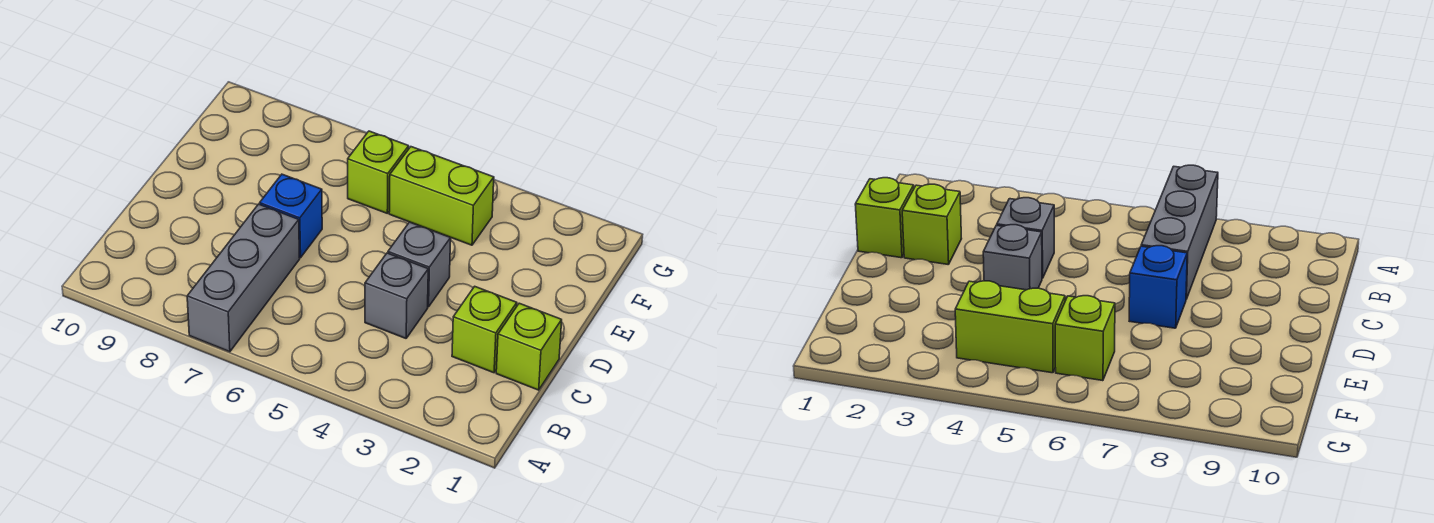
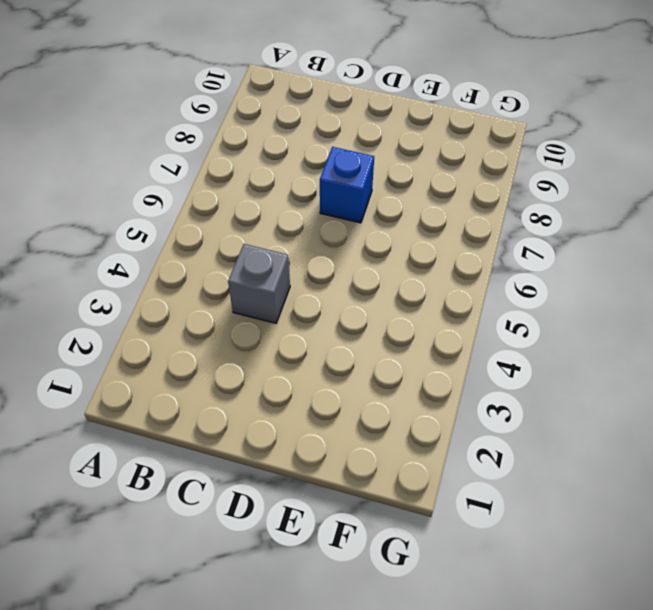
none -> grey 1x3 brick [187,204,300,352]
none -> lime 1x1 brick [496,303,562,390]

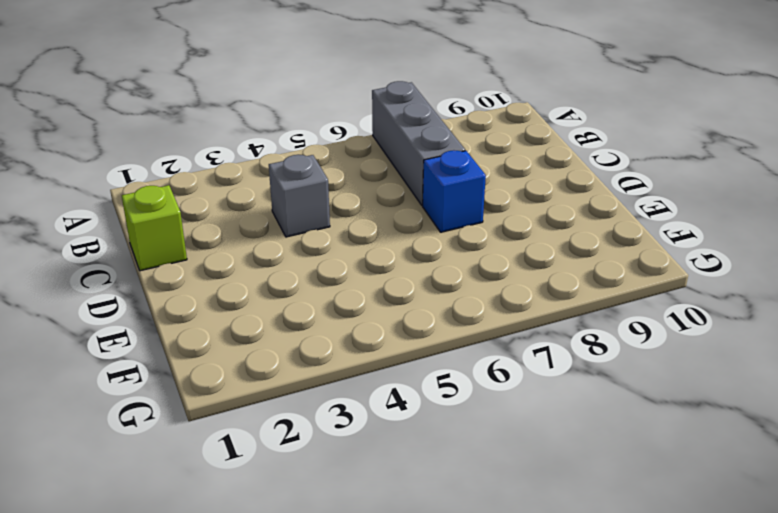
none -> lime 1x1 brick [452,286,517,373]
none -> grey 1x1 brick [388,222,451,307]

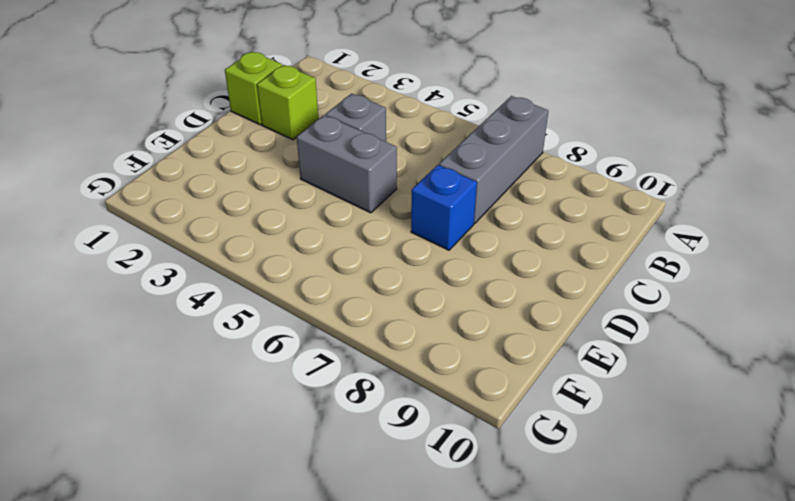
grey 1x2 brick [297,115,397,213] -> grey 1x1 brick [388,222,451,307]
none -> lime 1x2 brick [389,147,494,245]
none -> lime 1x1 brick [348,131,409,213]

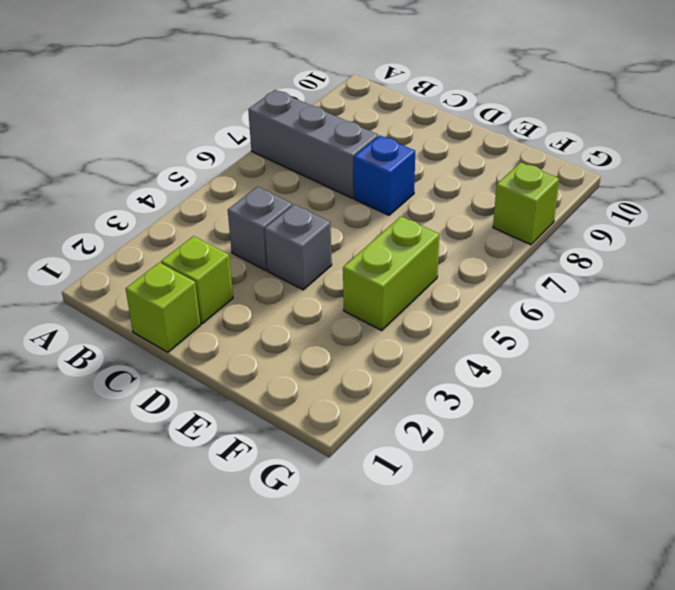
lime 1x1 brick [493,162,559,245] -> lime 1x1 brick moved to [348,131,409,213]

